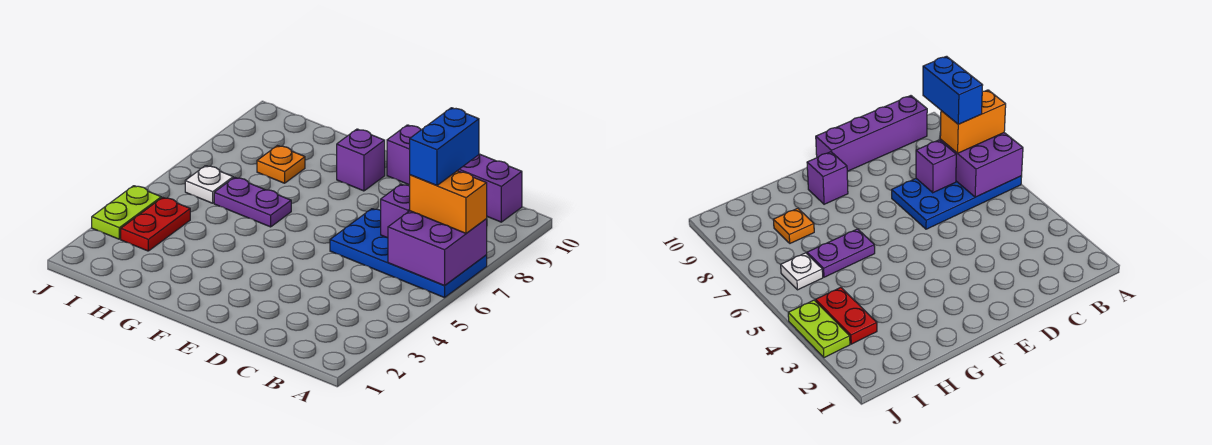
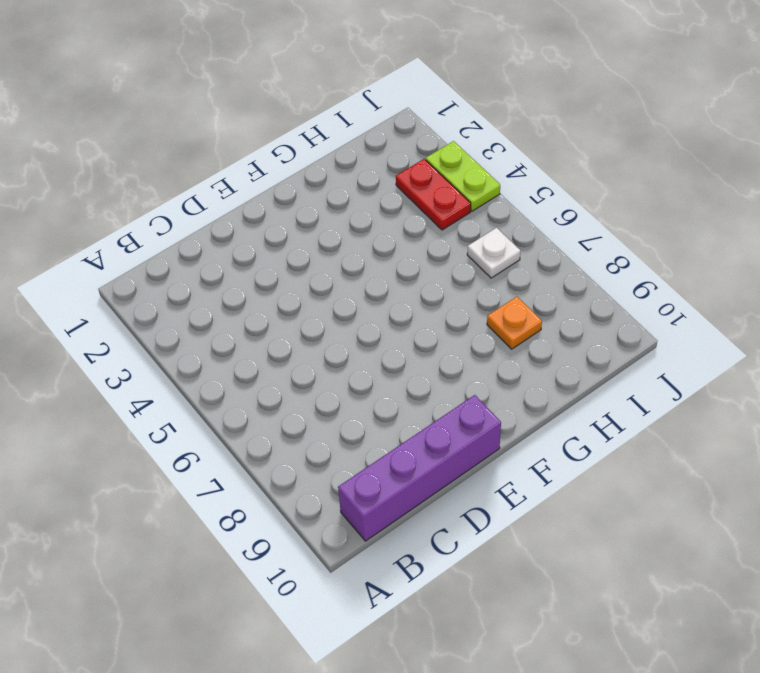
none -> blue 2x4 plate [330,209,487,298]
none -> purple 1x1 brick [337,129,385,191]
none -> purple 1x2 plate [214,177,291,227]

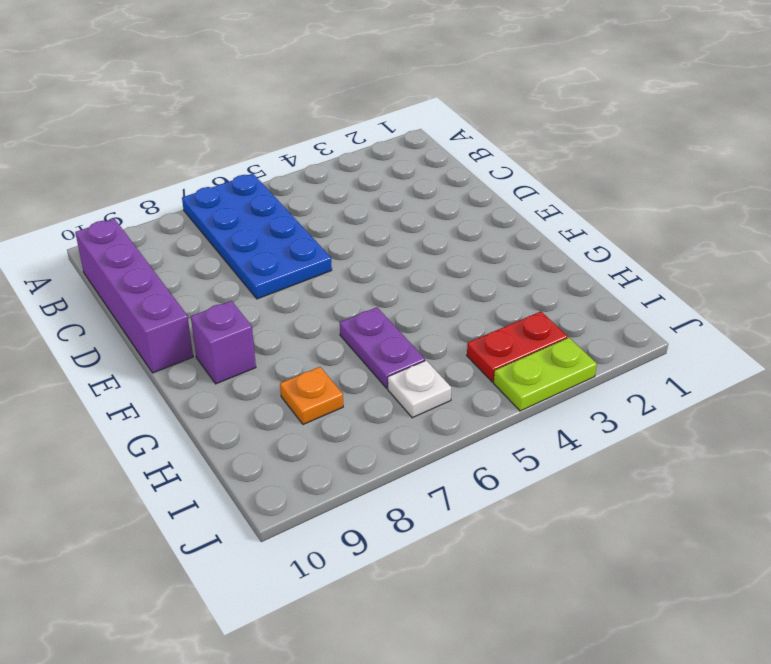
none -> purple 2x2 brick [388,211,487,285]
none -> purple 1x1 brick [381,184,410,238]
none -> orange 1x2 brick [410,171,487,233]

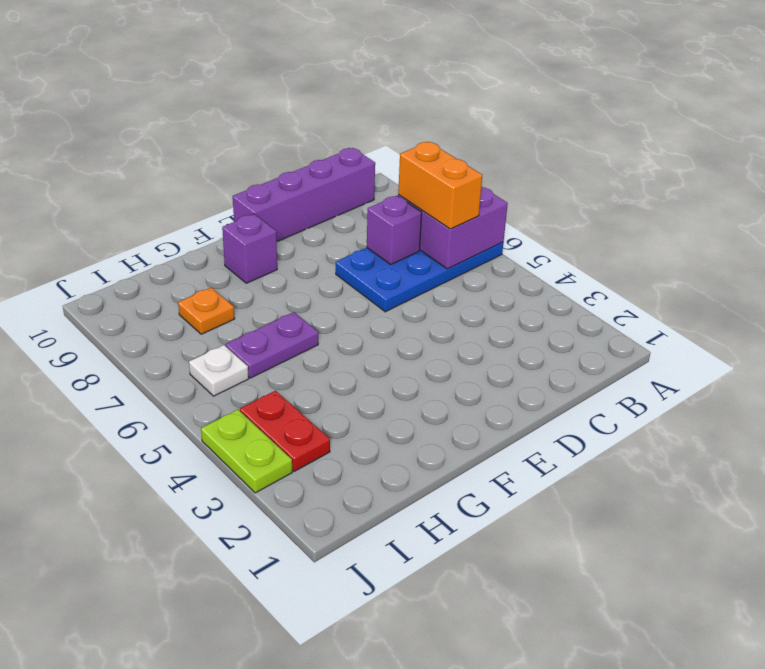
orange 1x2 brick [398,142,482,229] -> orange 1x2 brick turned to [410,171,487,233]
none -> blue 1x2 brick [410,108,479,186]

